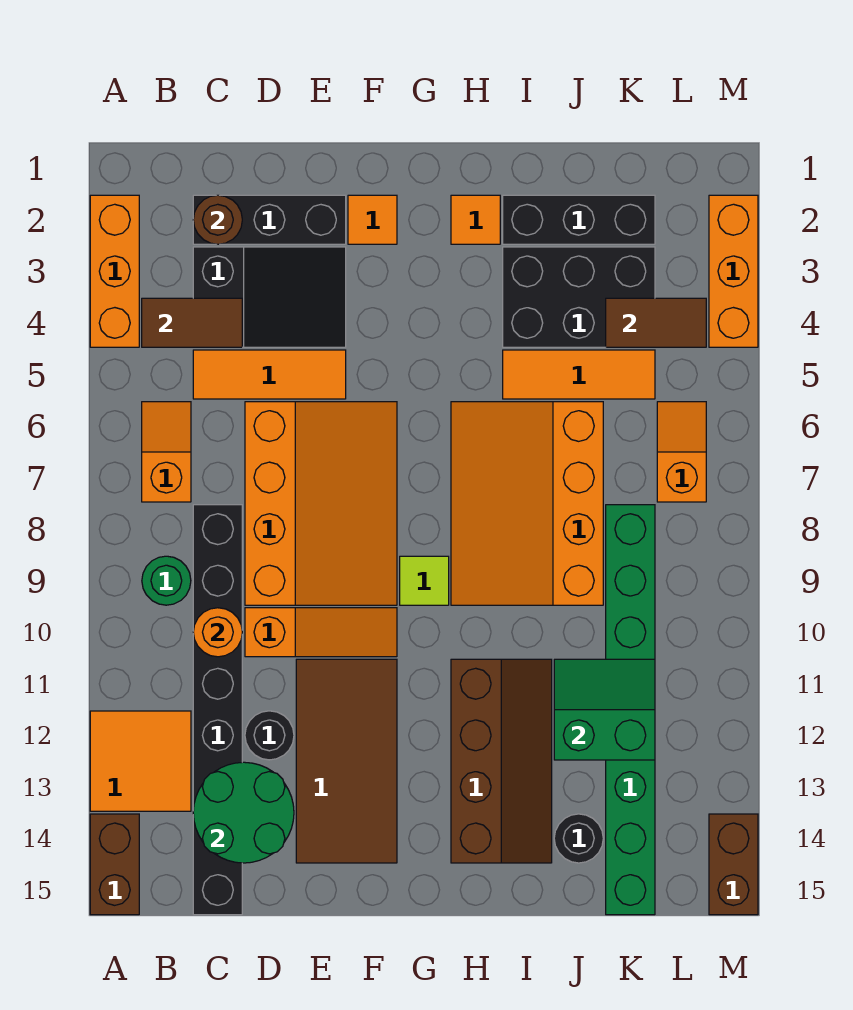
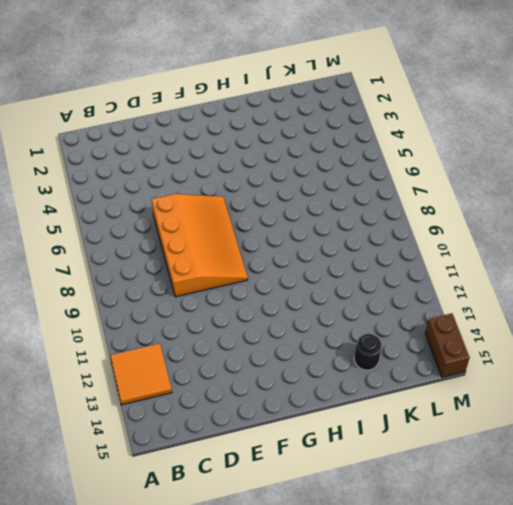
none -> orange 1x3 brick [90,195,139,347]
none -> brown 1x2 brick [90,814,139,915]
none -> orange 1x2 slope [142,402,191,502]
none -> green 1x1 round brick [142,556,191,605]

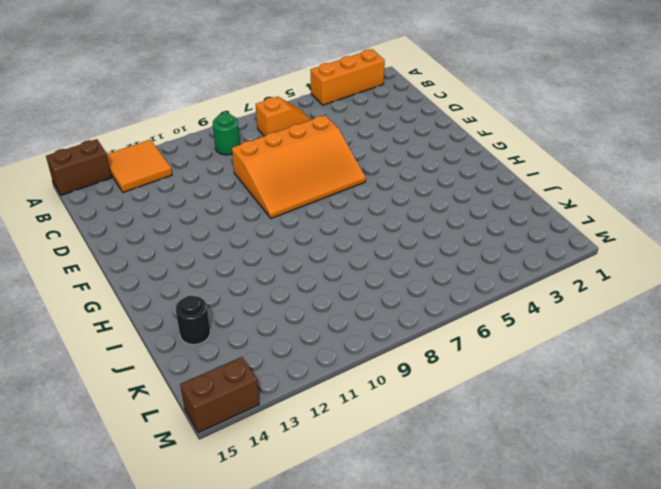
none -> black 1x3 brick [193,195,346,244]
none -> black 2x3 slope [193,247,346,347]
none -> orange 1x3 tile [193,350,346,399]
none -> black 1x8 brick [193,505,242,915]

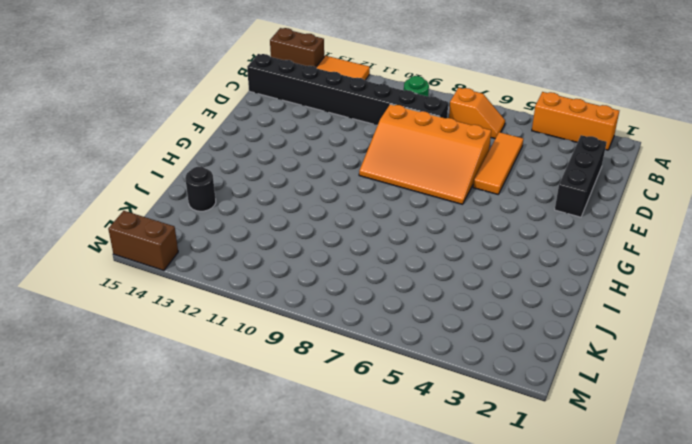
none -> black 2x3 slope [193,247,346,347]
none -> orange 1x3 slope [245,608,397,657]
none -> black 1x1 round brick [245,711,294,760]
none -> brown 2x4 tile [296,659,397,863]

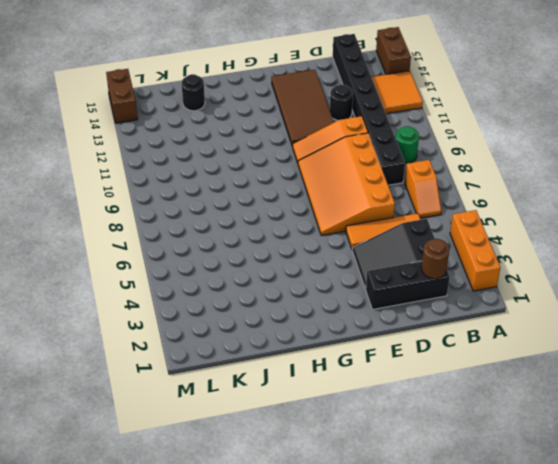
none -> orange 1x1 tile [348,195,397,244]
none -> lime 1x1 tile [400,556,449,605]
none -> orange 1x1 tile [451,195,500,244]
none -> orange 3x4 slope [451,402,603,605]

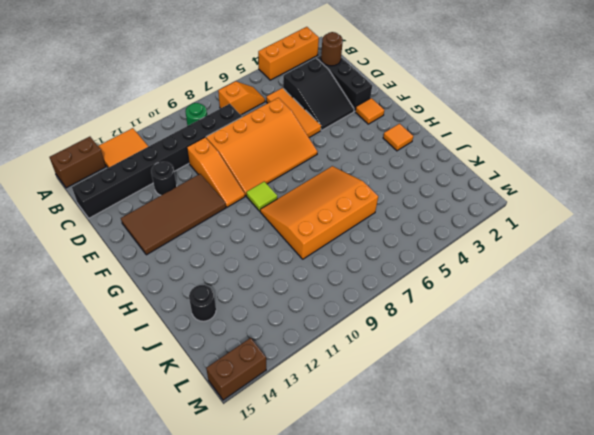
none -> brown 2x4 slope [451,659,552,863]
none -> black 1x3 brick [503,195,655,244]
none -> black 2x3 brick [503,247,655,347]
none -> orange 1x3 tile [503,350,655,399]

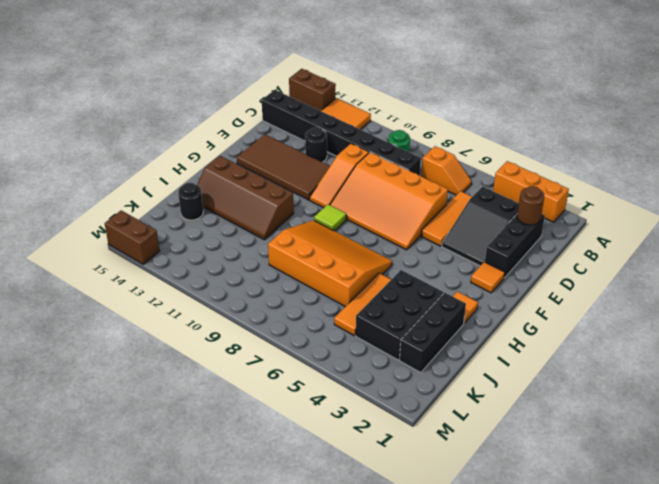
none -> green 1x8 brick [606,505,655,915]
none -> orange 1x2 slope [657,402,706,502]
none -> orange 1x3 brick [709,195,758,347]
none -> brown 1x2 tile [142,298,242,347]

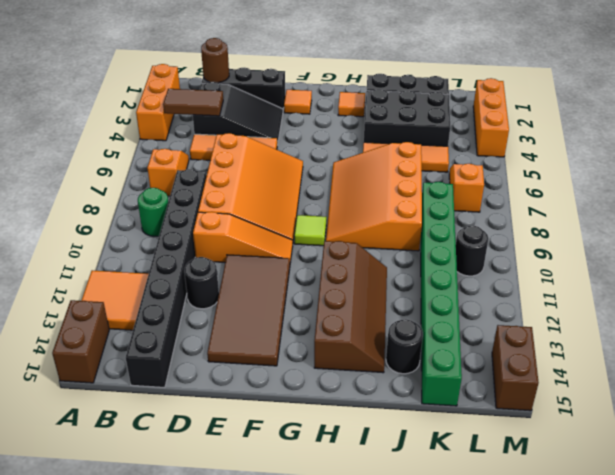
black 1x1 round brick [456,226,489,276] -> none
none -> orange 1x1 round brick [193,608,242,657]
none -> green 2x2 round brick [193,762,294,863]
none -> green 2x2 slope [554,659,655,760]
none -> brown 1x2 tile [606,298,706,347]

